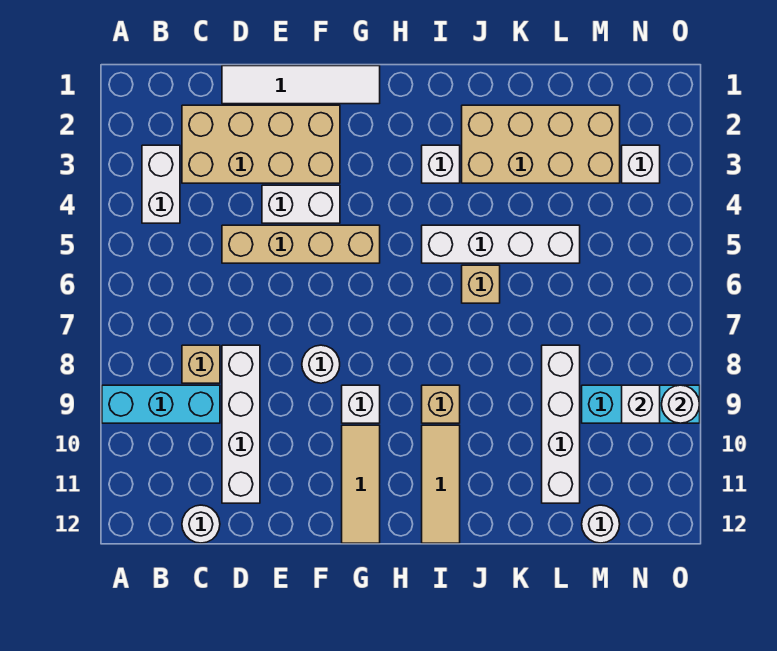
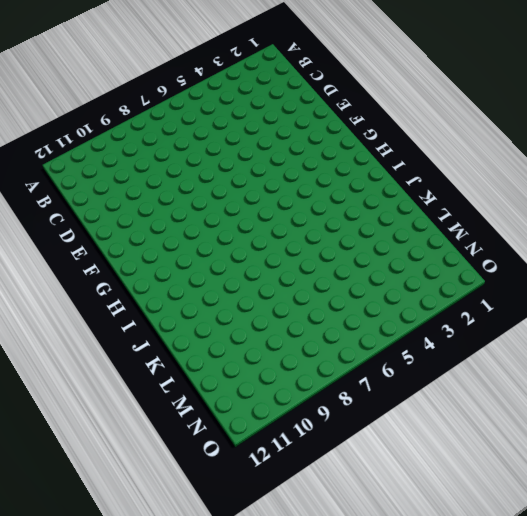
none -> cyan 1x3 brick [102,385,220,423]
none -> white 1x2 brick [142,145,180,223]
none -> tan 2x4 brick [182,105,340,183]

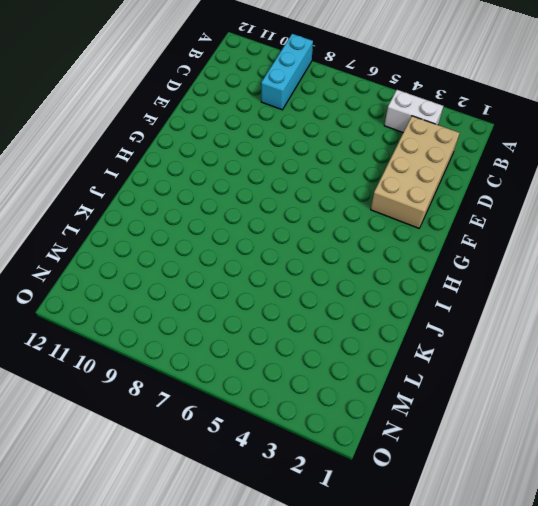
none -> tan 1x1 brick [182,345,220,383]
none -> white 1x1 round brick [182,505,220,543]
none -> white 1x4 tile [222,66,380,104]

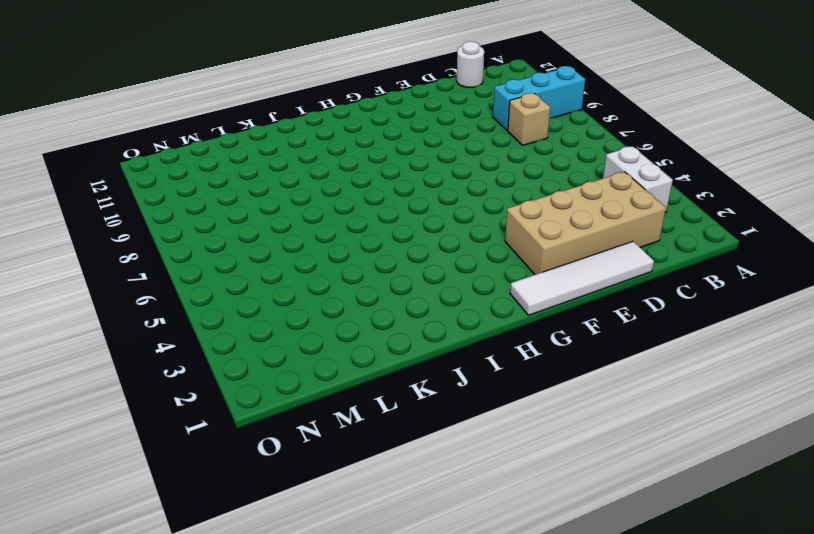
none -> tan 1x4 brick [222,225,380,263]
none -> white 1x4 brick [222,345,260,503]
none -> white 1x2 brick [262,185,340,223]

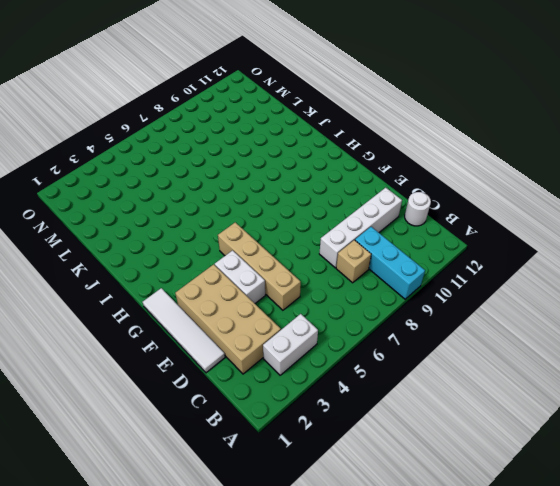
none -> white 1x1 round brick [302,345,340,383]
none -> white 1x1 brick [342,385,380,423]
none -> tan 1x3 tile [342,425,380,543]

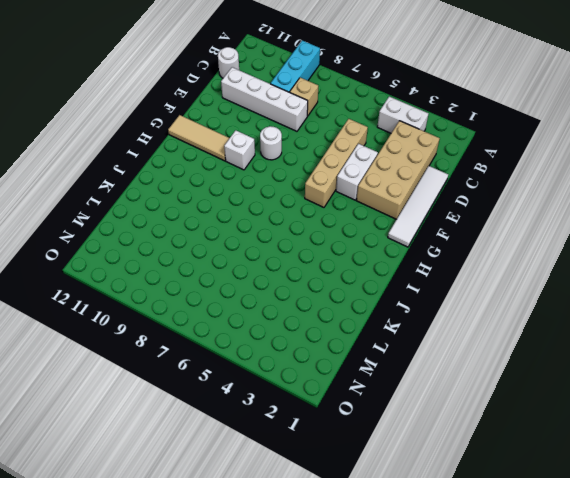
none -> white 1x1 brick [422,145,460,183]
none -> white 1x4 brick [422,225,580,263]
none -> tan 1x1 brick [422,385,460,423]

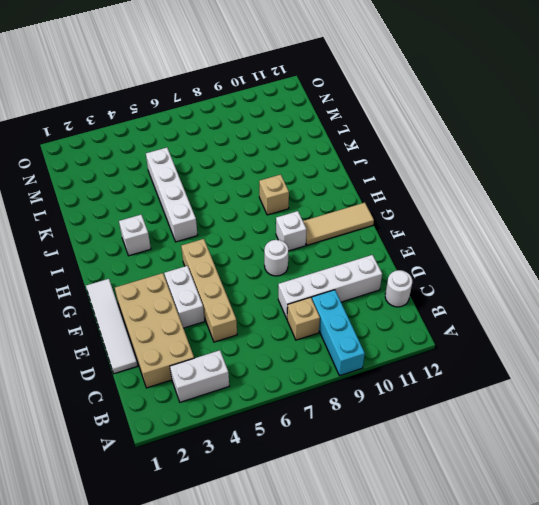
none -> tan 1x3 tile [422,425,460,543]
none -> tan 2x4 brick [462,105,620,183]
none -> tan 1x1 brick [462,265,500,303]

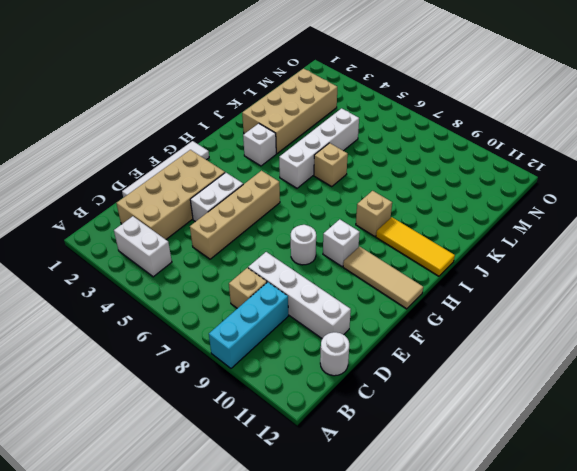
yellow 1x3 tile [376,217,455,276] -> tan 1x3 tile [422,425,460,543]
none -> white 1x4 brick [542,345,580,503]
none -> cyan 1x3 brick [582,385,700,423]
none -> white 1x1 round brick [582,505,620,543]

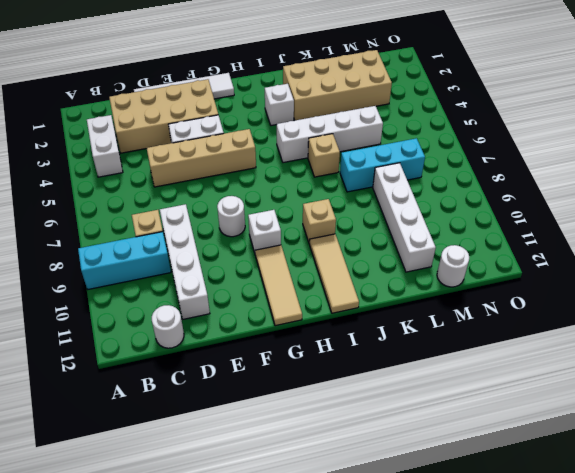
cyan 1x3 brick [340,138,425,192] -> cyan 1x3 brick moved to [582,385,700,423]
none -> white 1x1 brick [622,145,660,183]
none -> white 1x1 brick [622,385,660,423]
none -> white 1x1 round brick [662,385,700,423]

